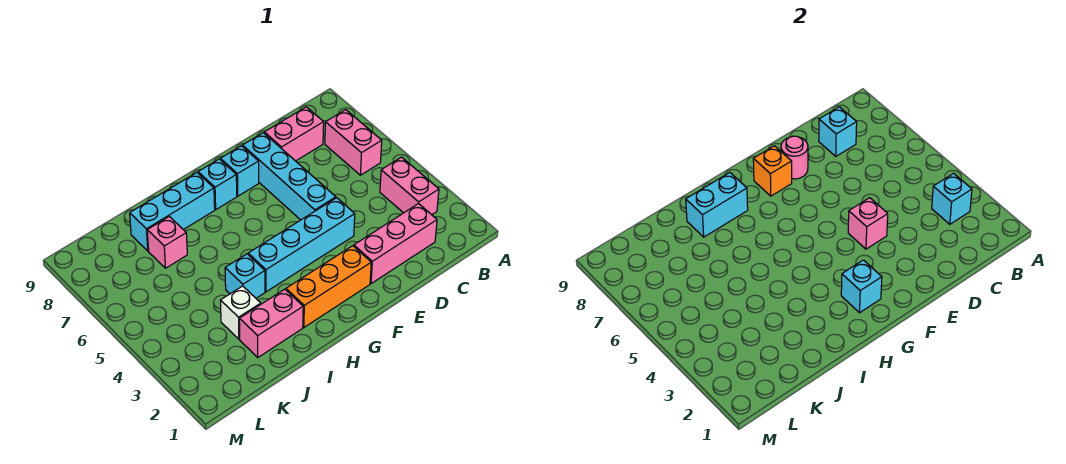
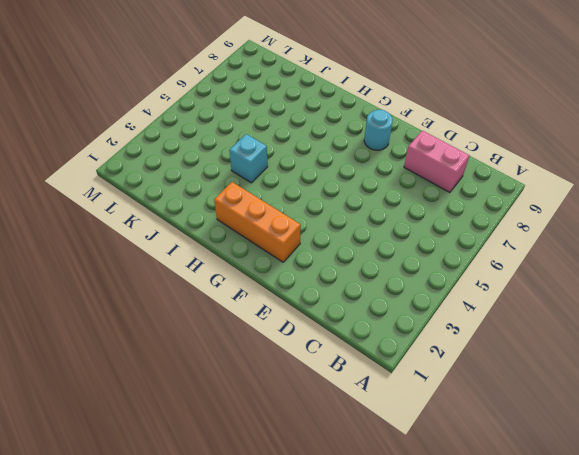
cyan 1x1 round brick [364,110,393,150] -> cyan 1x1 brick [220,146,259,196]
none -> pink 1x2 brick [380,157,439,215]
none -> pink 1x2 brick [325,110,382,175]
none -> pink 1x3 brick [354,204,437,284]

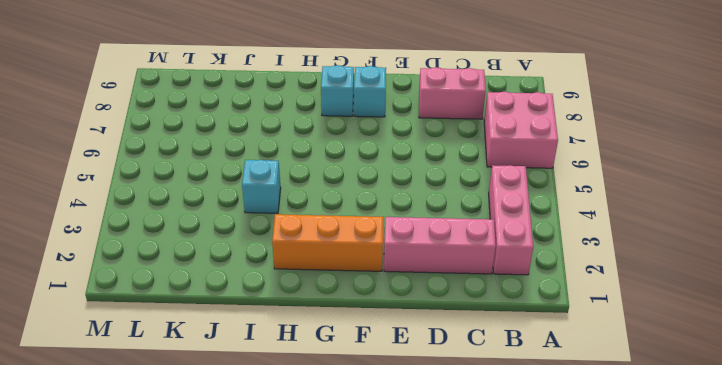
pink 2x2 brick [484,92,558,168] -> pink 1x2 brick [325,110,382,175]
pink 1x3 brick [489,165,533,275] -> pink 1x2 brick [380,157,439,215]
none -> cyan 1x4 brick [248,198,355,292]
none -> cyan 1x4 brick [243,133,336,220]
none -> cyan 1x3 brick [130,173,215,251]

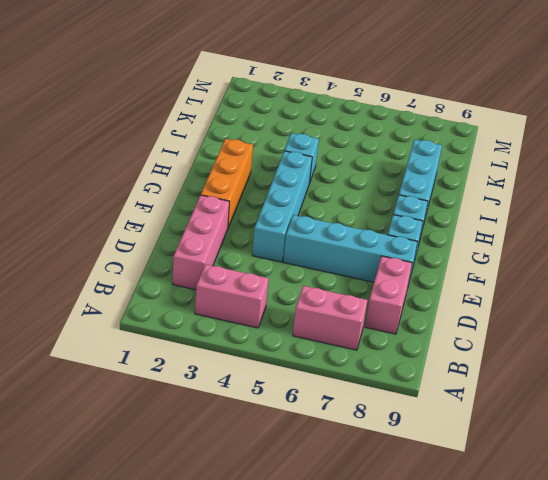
none -> pink 1x2 brick [239,289,303,357]
none -> white 1x1 brick [221,286,261,339]
none -> pink 1x1 brick [147,217,187,268]

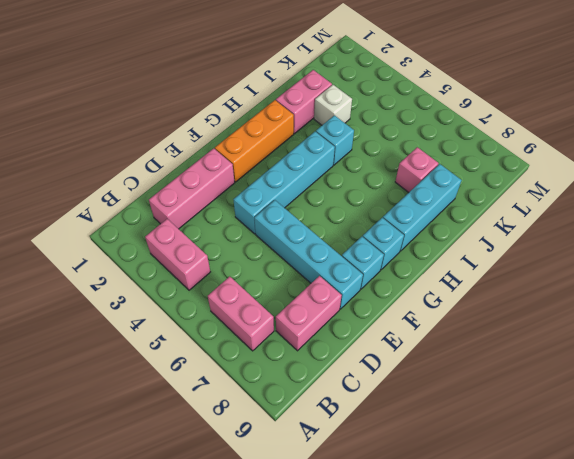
none -> cyan 1x1 brick [932,173,972,224]
none -> cyan 1x1 brick [819,107,857,156]
none -> pink 1x1 brick [848,198,888,249]

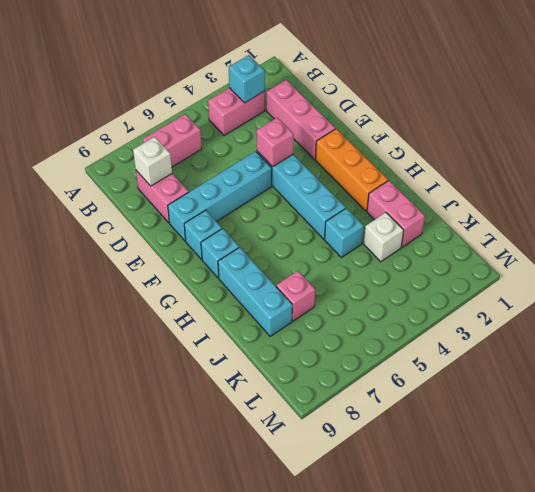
white 1x1 brick [133,137,172,186] -> cyan 1x1 brick [819,107,857,156]
none -> pink 1x1 round brick [781,136,808,179]
none -> orange 1x1 brick [753,146,792,196]
none -> cyan 1x1 brick [841,260,882,313]

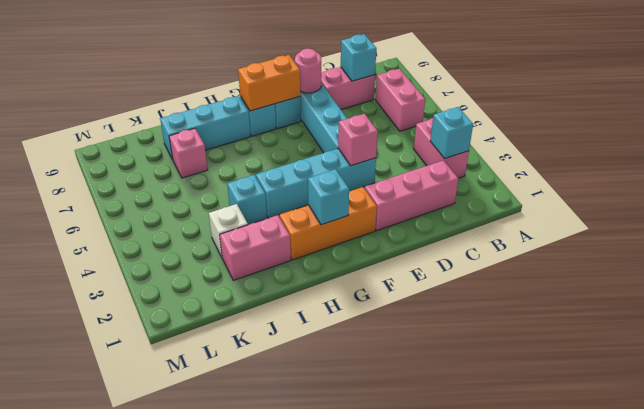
orange 1x2 brick [238,55,301,111] -> orange 1x1 brick [753,146,792,196]
none -> cyan 1x2 brick [686,173,748,237]

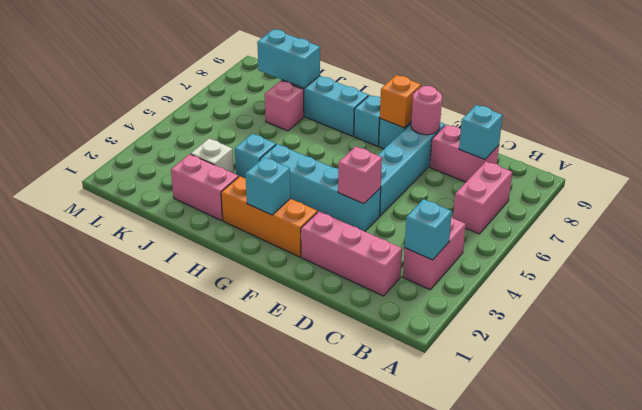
cyan 1x2 brick [257,29,320,88] -> cyan 1x2 brick moved to [686,173,748,237]

